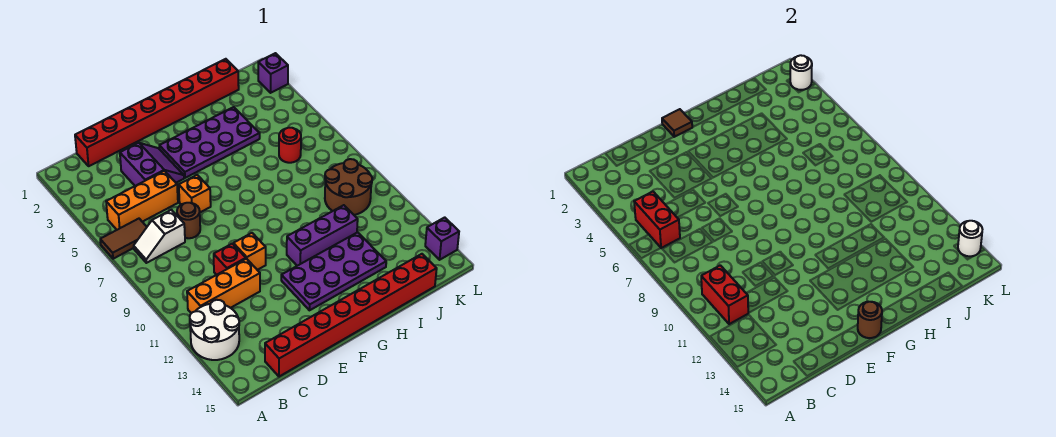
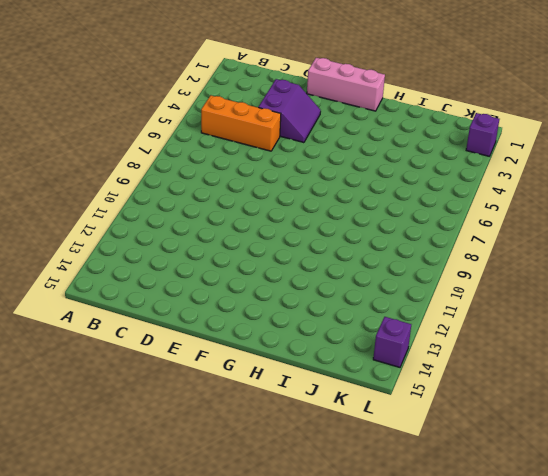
pink 1x3 brick [307,58,385,111] -> red 1x8 brick [75,59,239,166]
none -> brown 1x2 tile [100,219,147,259]
none -> white 2x2 round brick [190,300,239,360]
none -> white 1x2 slope [134,210,185,263]

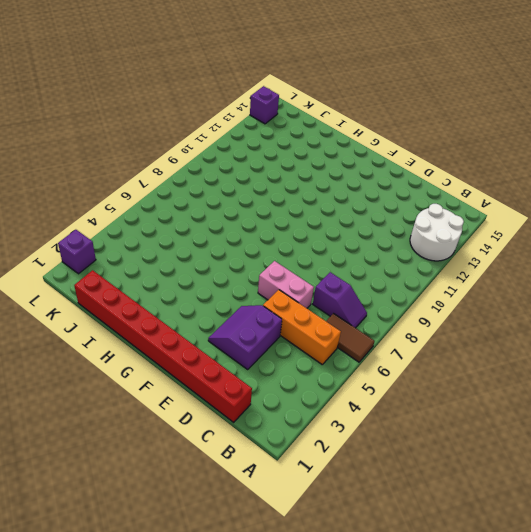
purple 1x2 slope [313,272,367,328] -> white 1x2 slope [134,210,185,263]
pink 1x2 brick [258,261,314,308] -> orange 1x1 brick [179,175,211,212]
none -> orange 1x3 brick [187,259,260,313]
none -> red 1x8 brick [265,254,437,377]
none -> brown 1x1 round brick [177,203,200,238]

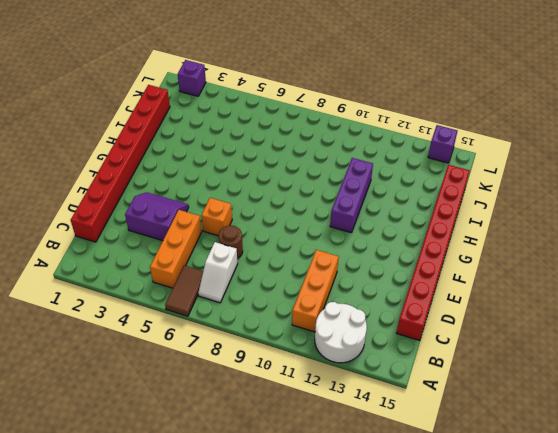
none -> red 1x1 brick [214,244,246,275]
none -> orange 1x1 brick [233,233,266,270]
none -> purple 2x4 plate [159,107,260,178]

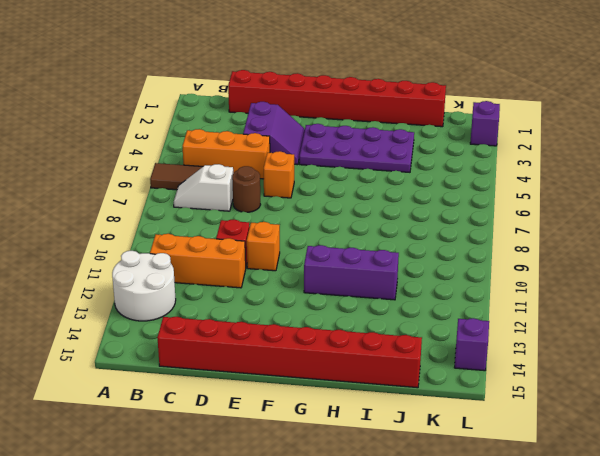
none -> purple 2x4 plate [281,232,386,310]
none -> red 1x1 round brick [279,128,301,163]
none -> brown 2x2 round brick [325,159,372,215]

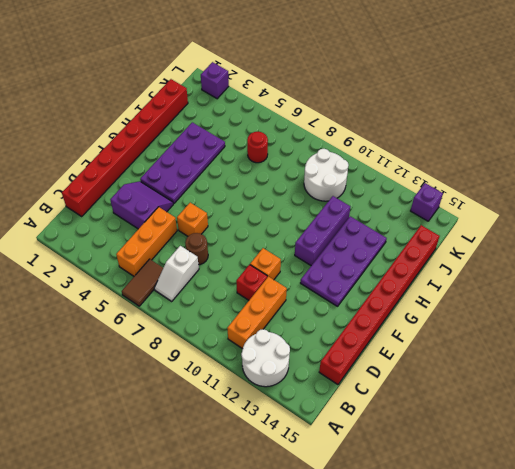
white 2x2 round brick [304,149,348,201] -> brown 2x2 round brick [325,159,372,215]
none -> red 1x2 brick [634,192,680,248]
none -> red 1x2 brick [701,265,748,324]
none -> brown 1x1 tile [662,109,692,137]

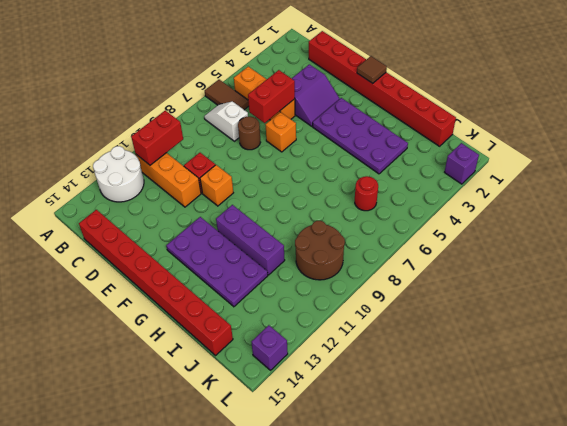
red 1x2 brick [248,70,295,123] -> red 1x2 brick moved to [634,192,680,248]
none -> brown 1x1 round brick [858,302,882,338]
none -> white 1x1 round brick [790,55,812,90]
none -> white 1x1 round brick [958,221,982,256]

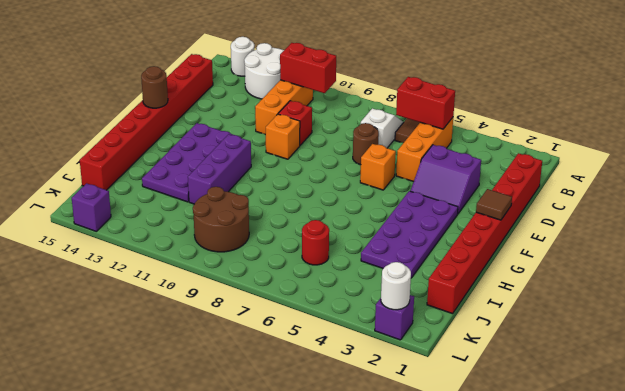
white 1x1 round brick [231,37,254,76] -> white 1x1 round brick moved to [958,221,982,256]

